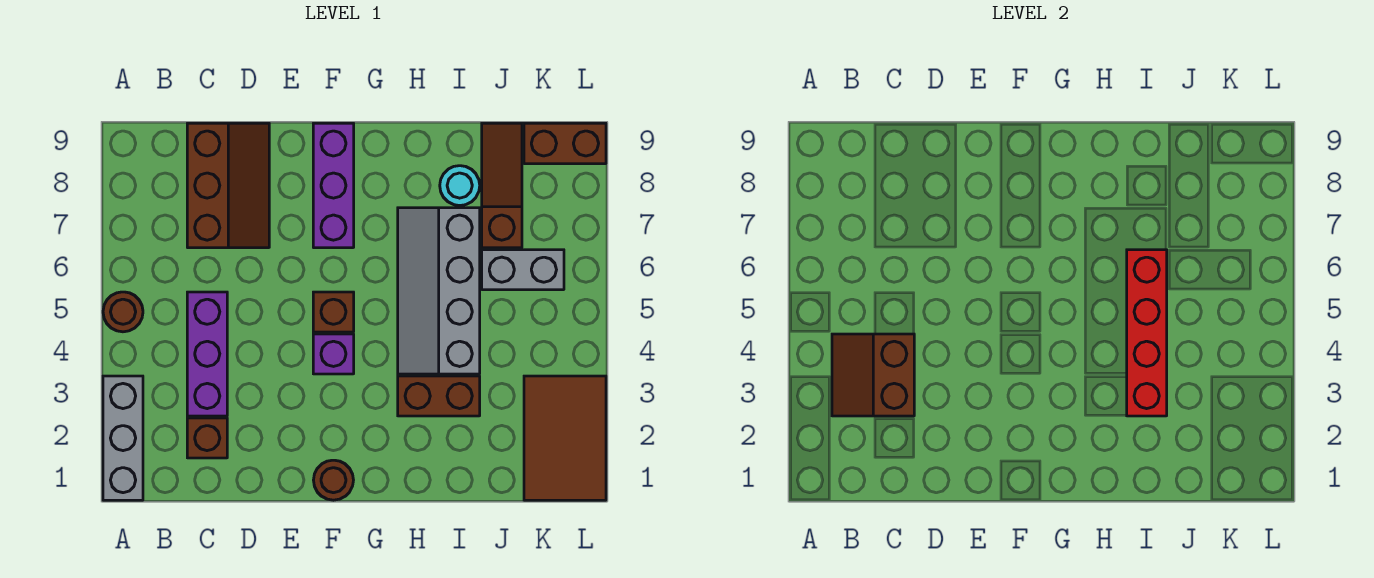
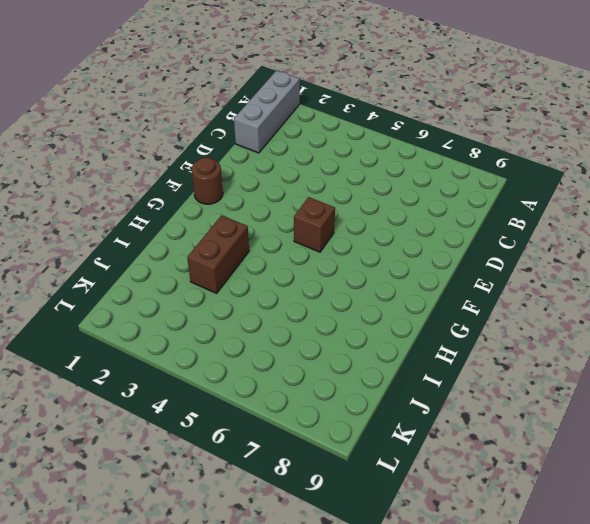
grey 1x3 brick [234,71,300,153] -> grey 1x3 brick turned to [103,376,143,500]
none -> brown 1x1 round brick [103,292,143,332]
none -> brown 1x1 brick [187,418,227,458]
none -> purple 1x3 brick [187,292,227,416]

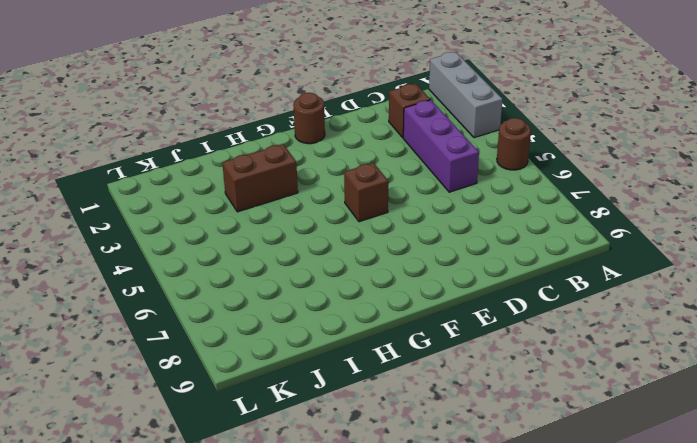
none -> brown 2x3 slope [187,123,269,248]
none -> purple 1x1 brick [313,334,354,374]
none -> purple 1x3 brick [313,123,354,248]

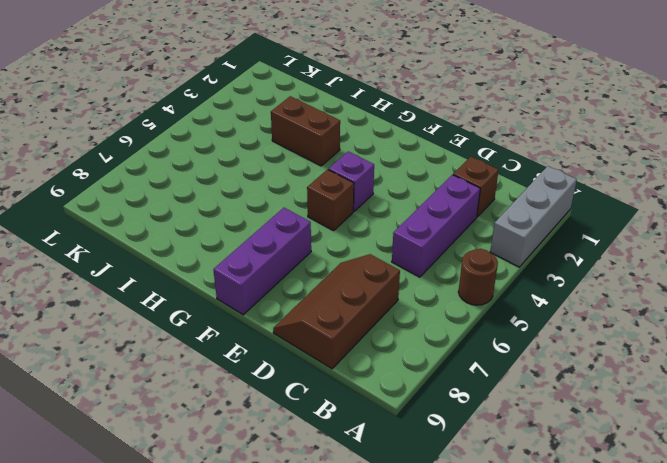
none -> brown 1x1 round brick [314,460,353,500]
none -> grey 2x4 slope [398,208,480,374]
none -> cyan 1x1 round brick [440,166,480,206]

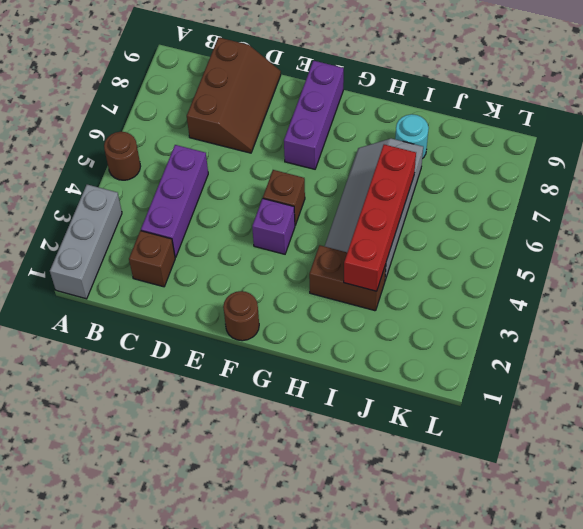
none -> grey 1x2 brick [482,250,564,290]
none -> brown 1x3 slope [482,123,522,248]
none -> brown 2x3 tile [524,376,606,500]

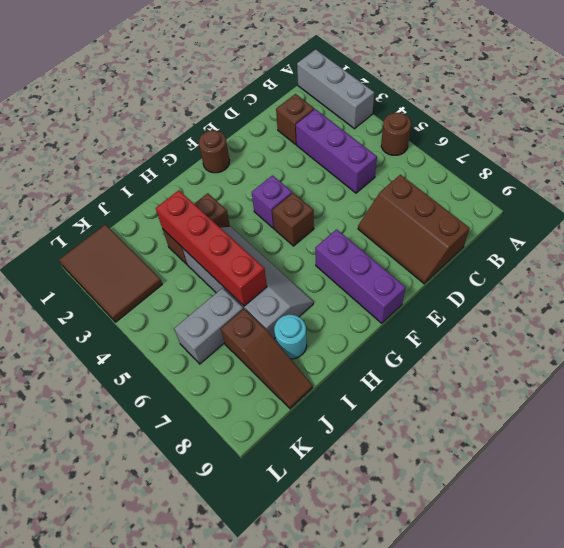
none -> brown 1x2 brick [524,123,606,164]
none -> brown 2x2 slope [832,334,914,416]

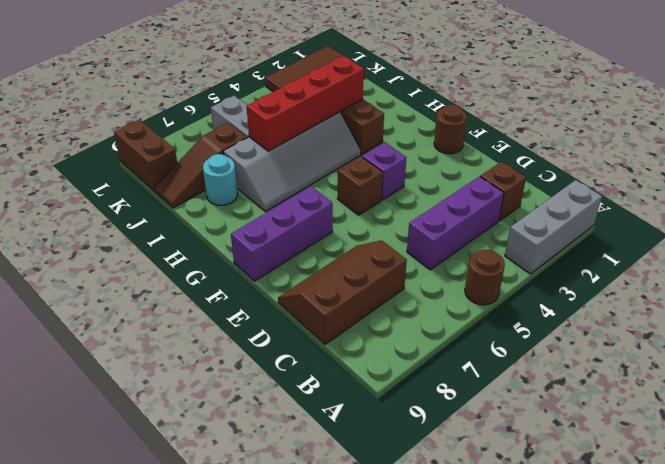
none -> brown 2x2 slope [832,334,914,416]

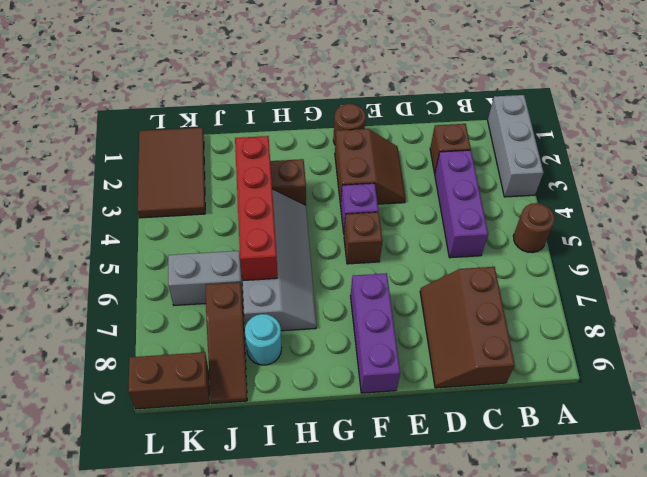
brown 2x2 slope [335,129,406,205] -> brown 2x2 slope moved to [832,334,914,416]

